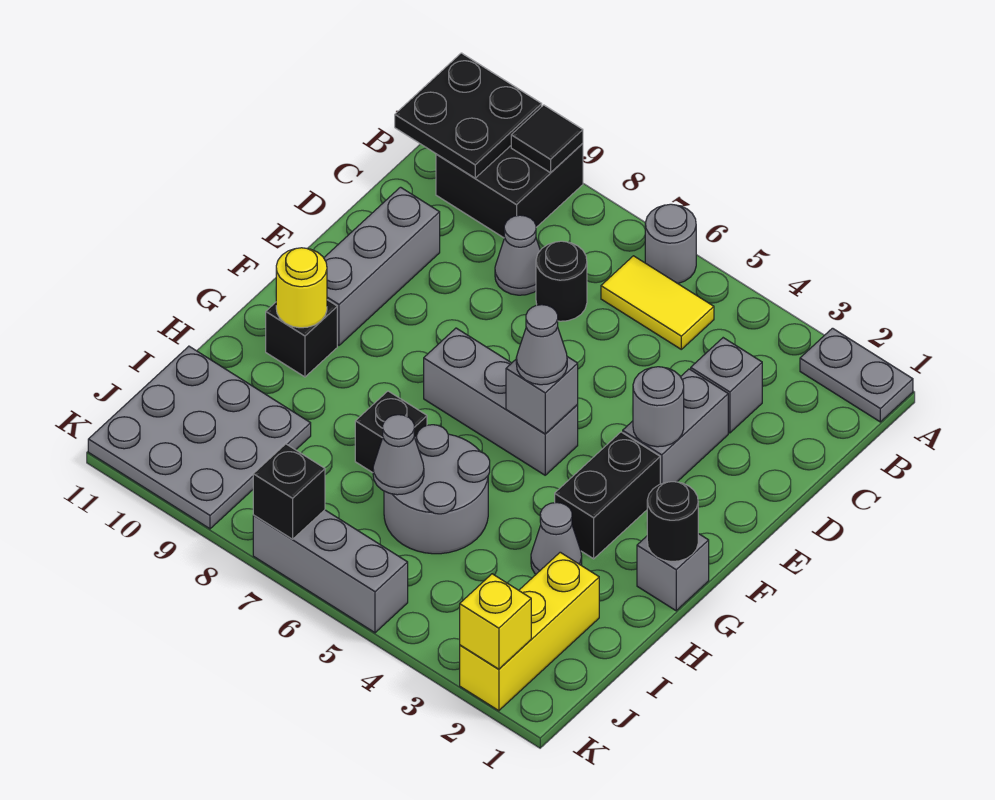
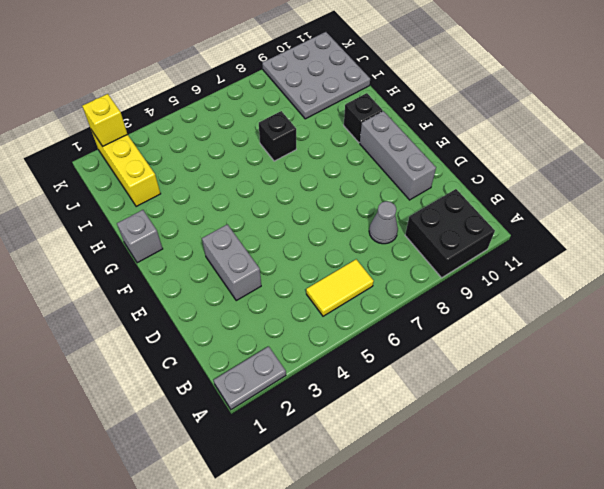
none -> grey 1x1 round brick [645,204,696,283]
none -> grey 1x1 brick [691,338,762,433]
none -> black 1x1 round brick [536,241,587,321]

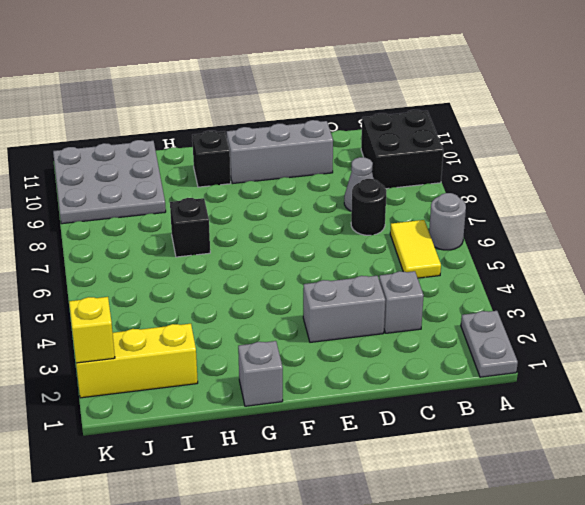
none -> black 1x2 brick [555,432,660,559]
none -> grey 1x3 brick [424,328,578,475]
none -> grey 1x1 cone [531,503,582,574]

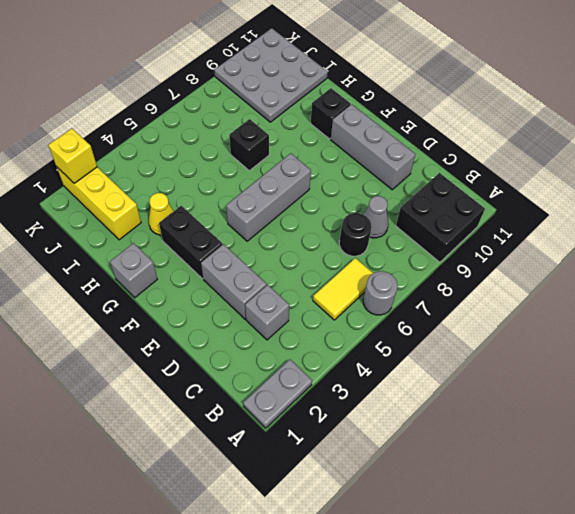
yellow 1x1 cone [148,193,173,235] -> grey 1x1 cone [531,503,582,574]
none -> grey 2x2 round brick [384,425,490,554]
none -> grey 1x3 brick [253,510,408,633]
none -> black 1x1 tile [511,105,583,173]

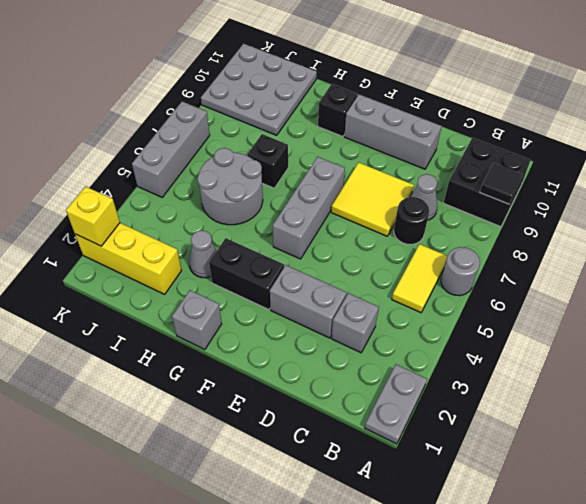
yellow 2x2 tile [331,163,414,236] -> none
none -> black 2x2 plate [395,53,542,178]
none -> grey 1x1 round brick [633,367,684,447]
none -> grey 1x1 brick [506,357,578,434]

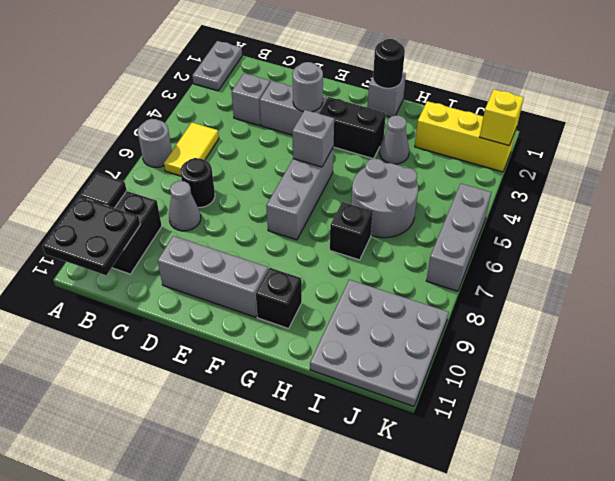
none -> yellow 1x1 round brick [276,248,327,328]
none -> grey 1x1 cone [373,415,424,495]
none -> black 1x1 brick [253,444,325,539]

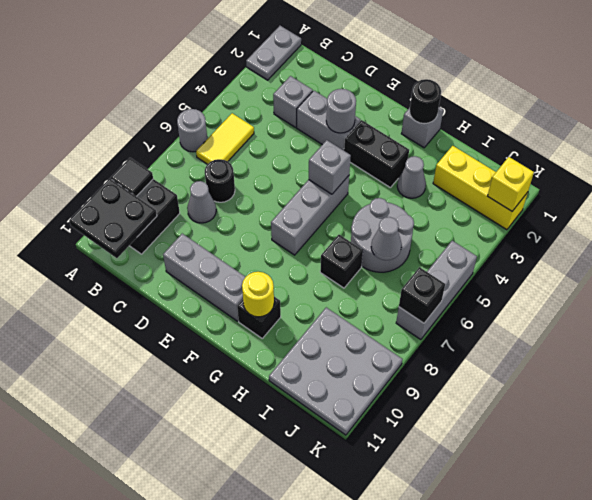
none -> grey 1x1 cone [516,305,567,385]

